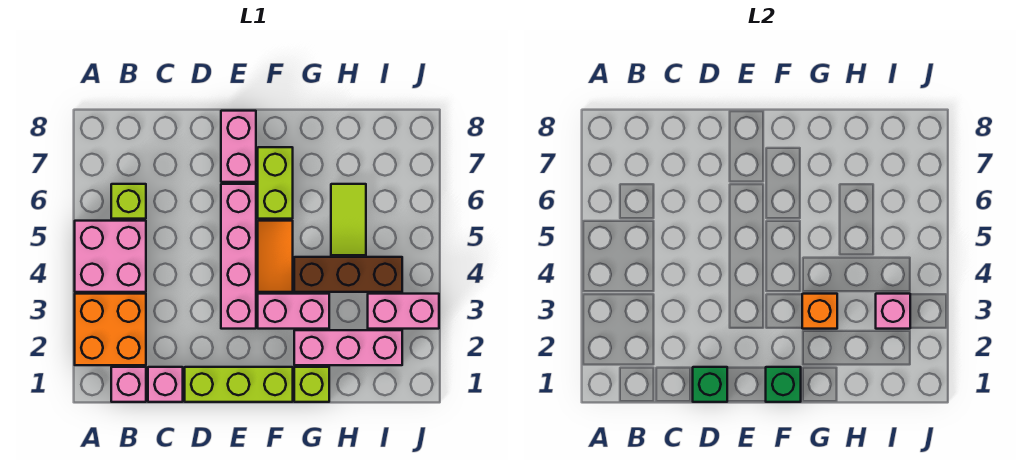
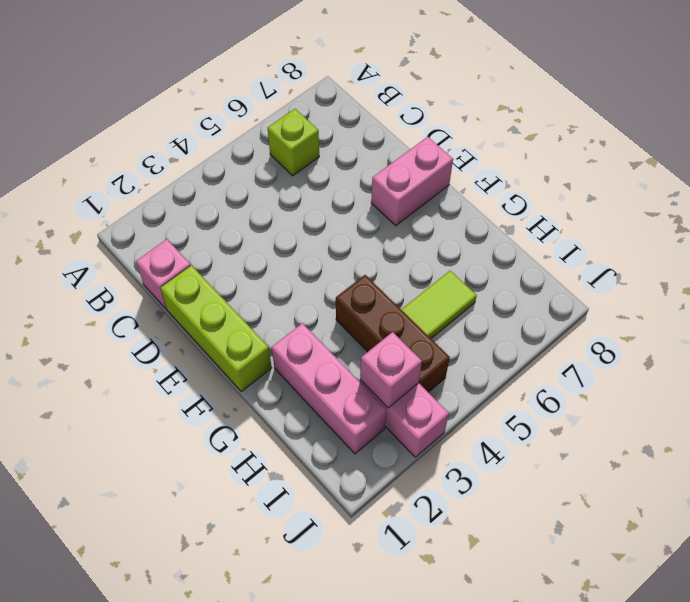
none -> orange 2x2 brick [75,294,146,365]
none -> pink 2x2 brick [75,221,146,292]
none -> pink 1x1 brick [111,367,146,402]

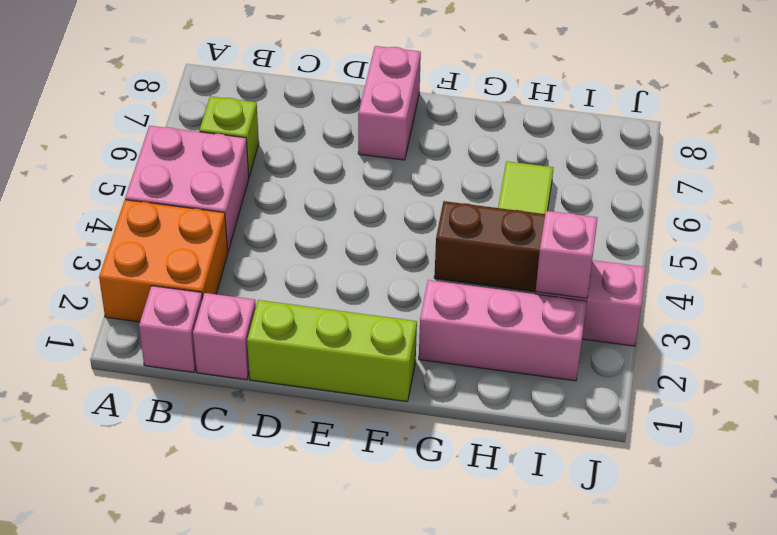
none -> pink 1x4 brick [221,184,256,329]
none -> pink 1x2 brick [258,294,329,329]
none -> orange 1x2 tile [258,221,293,292]

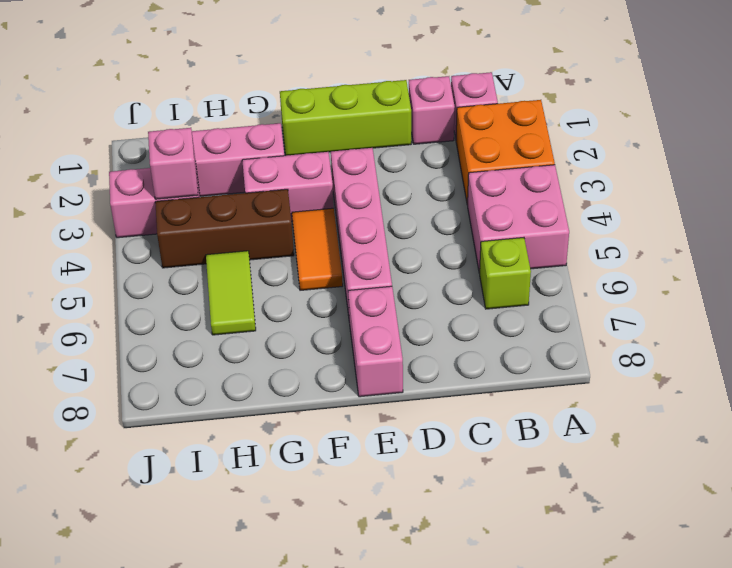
none -> lime 1x2 brick [258,147,293,219]
none -> lime 1x1 brick [294,367,329,402]
none -> green 1x1 brick [693,367,727,402]

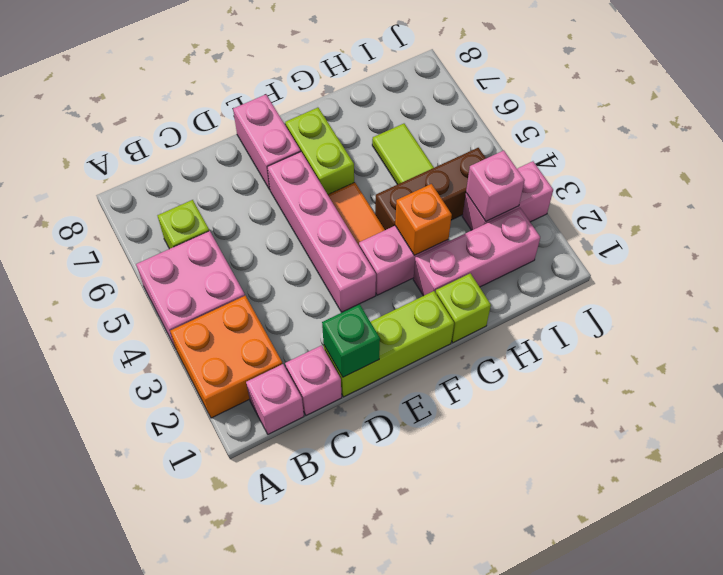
none -> green 1x1 brick [766,367,801,402]

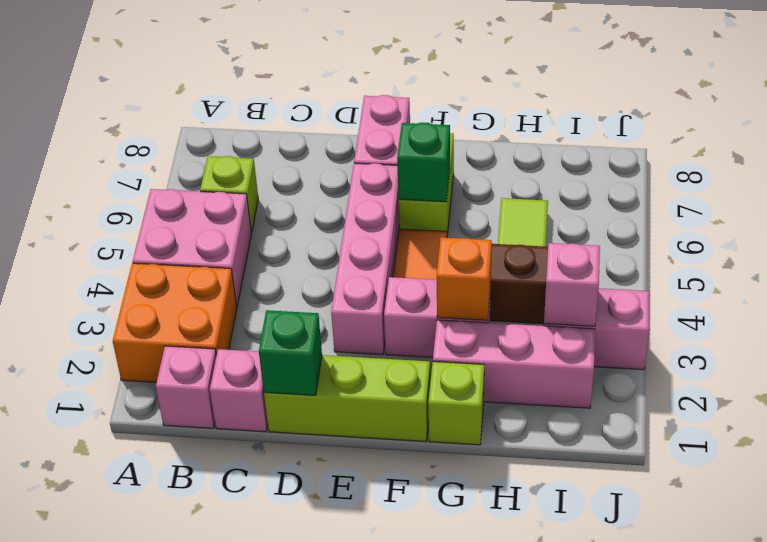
green 1x1 brick [397,122,450,202] -> green 1x1 brick moved to [766,367,801,402]

